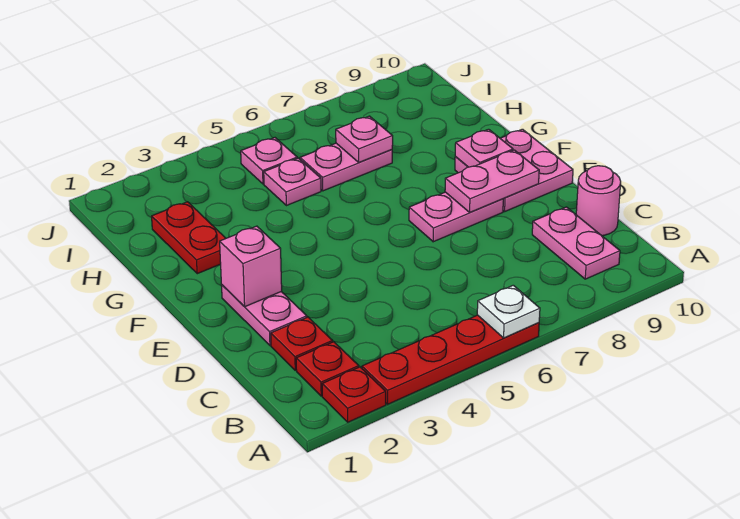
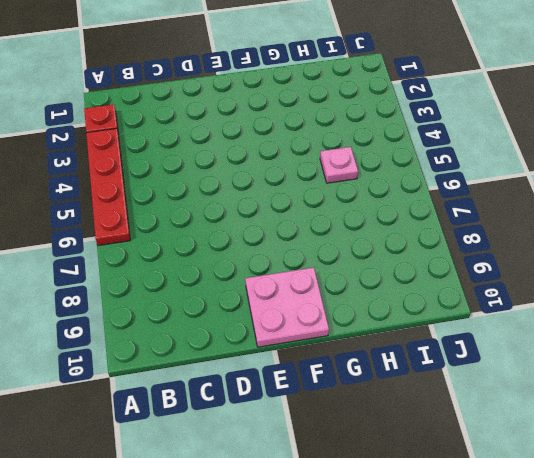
none -> red 1x1 plate [296,342,359,396]
none -> pink 1x2 plate [532,207,620,279]
none -> red 1x1 plate [271,317,333,370]

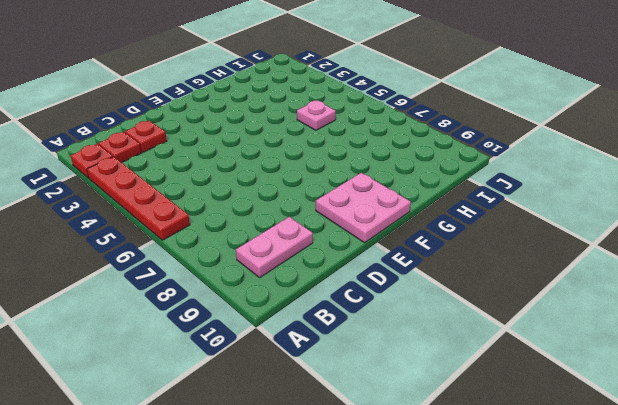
none -> pink 1x1 round brick [576,166,621,236]
none -> pink 1x2 plate [222,285,307,345]
none -> pink 1x2 plate [409,192,503,242]

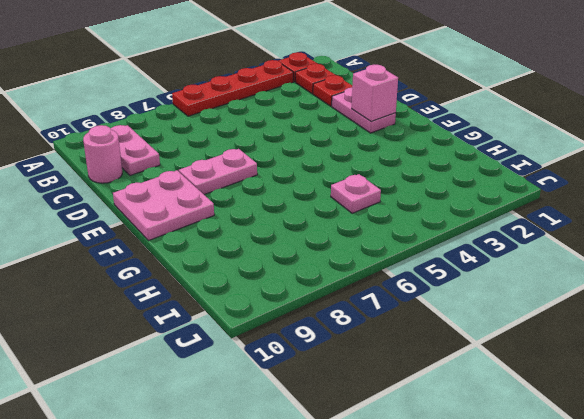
none -> red 1x2 plate [152,202,226,274]
none -> pink 1x2 plate [300,143,392,191]
none -> pink 1x1 plate [241,138,297,184]

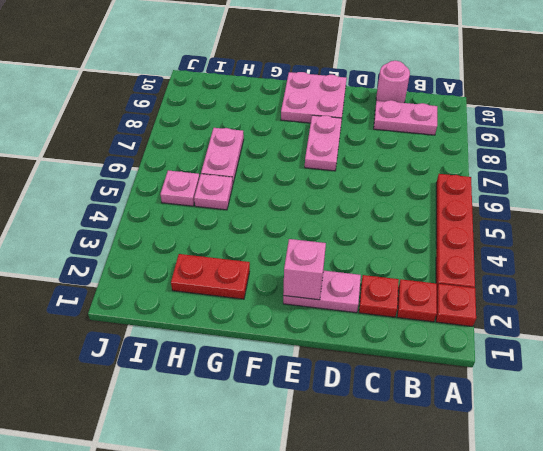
none -> white 1x1 plate [477,285,540,338]
none -> pink 1x2 plate [445,150,539,212]
none -> pink 1x1 plate [455,129,513,167]

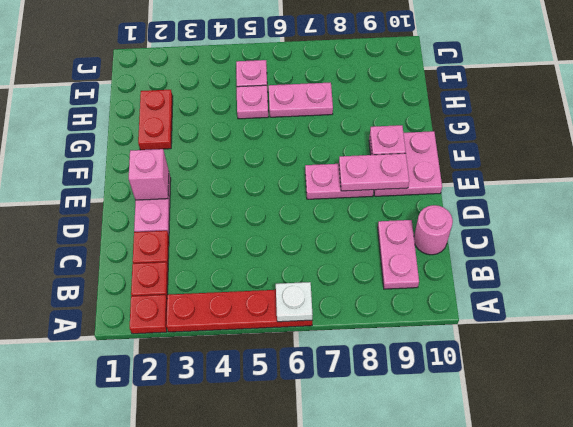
none -> pink 1x1 plate [336,116,393,162]

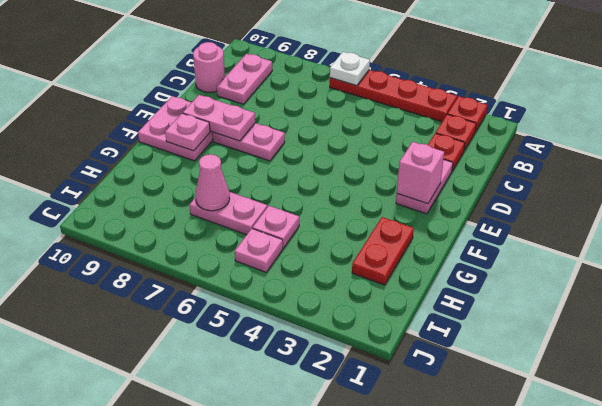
pink 1x1 cone [195,154,230,211] -> pink 1x1 plate [336,116,393,162]

